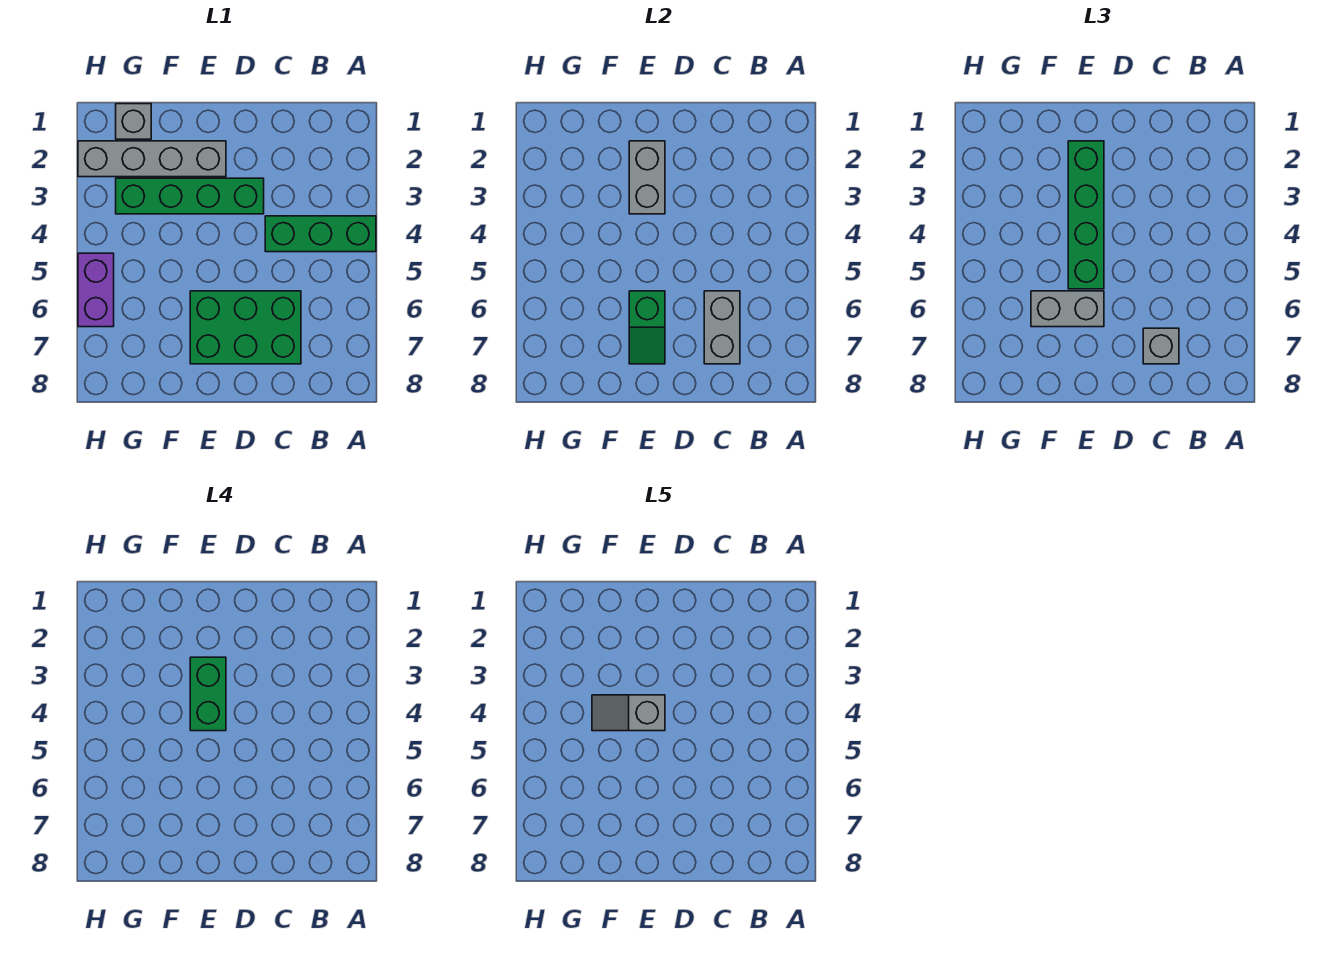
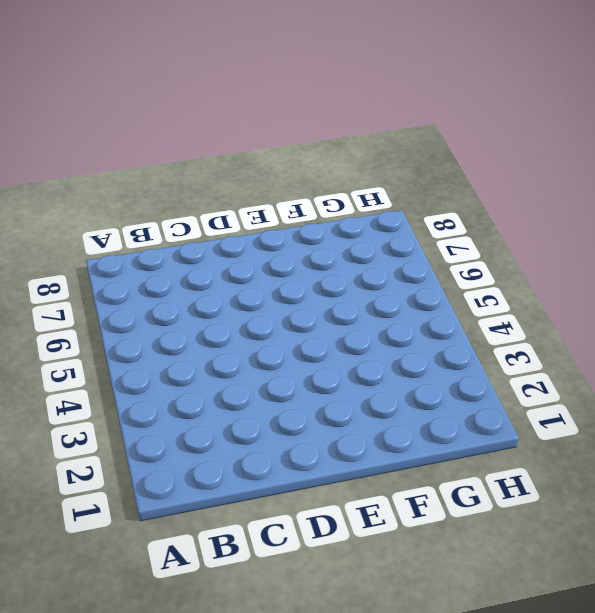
none -> green 1x3 brick [265,216,376,252]
none -> green 2x3 brick [190,291,301,364]
none -> green 1x4 brick [116,178,264,214]

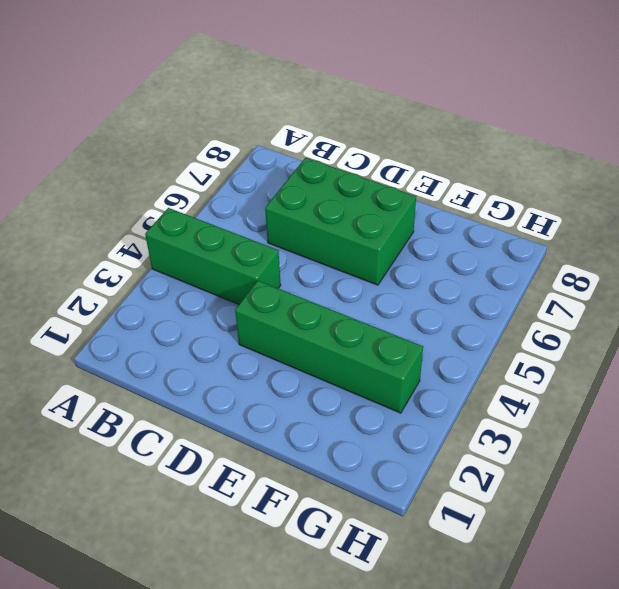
none -> grey 1x4 brick [78,141,226,177]
none -> grey 1x1 brick [116,104,151,139]
none -> purple 1x2 brick [78,253,114,327]

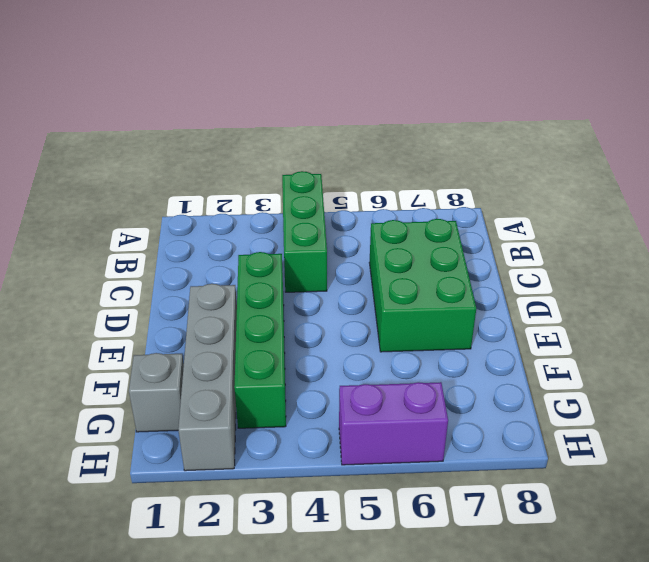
none -> grey 1x2 brick [704,291,740,364]
none -> grey 1x2 brick [629,141,665,214]
none -> green 1x2 slope [629,291,665,364]

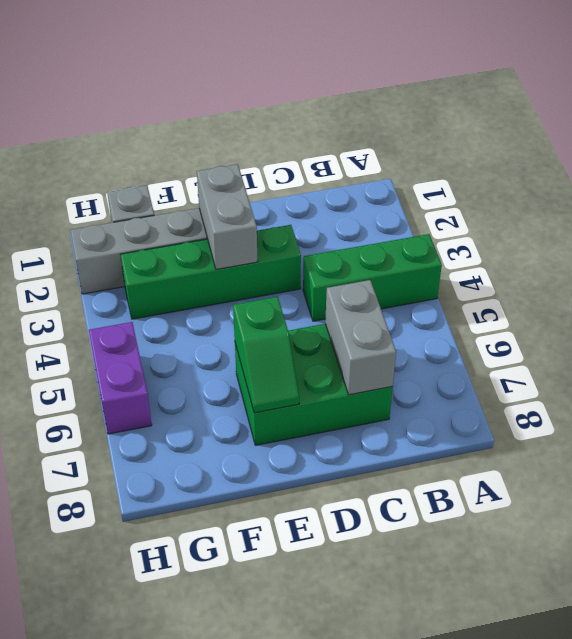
none -> grey 1x1 brick [1143,328,1179,364]
none -> green 1x4 brick [1068,141,1104,289]
none -> grey 1x2 brick [1031,291,1104,327]

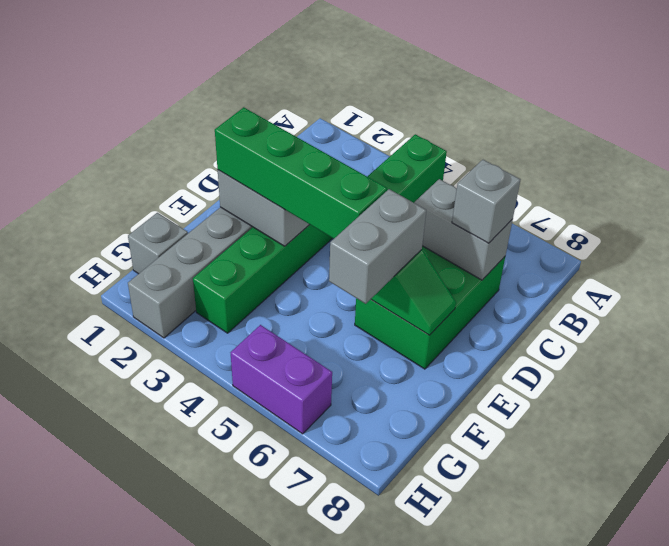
none -> green 1x2 brick [190,657,226,731]
none -> grey 1x2 slope [592,695,665,731]

